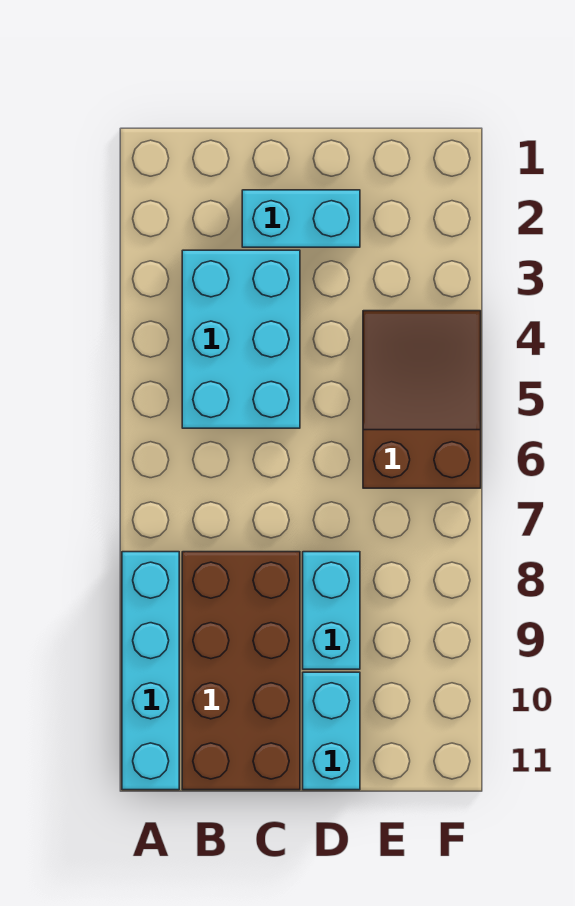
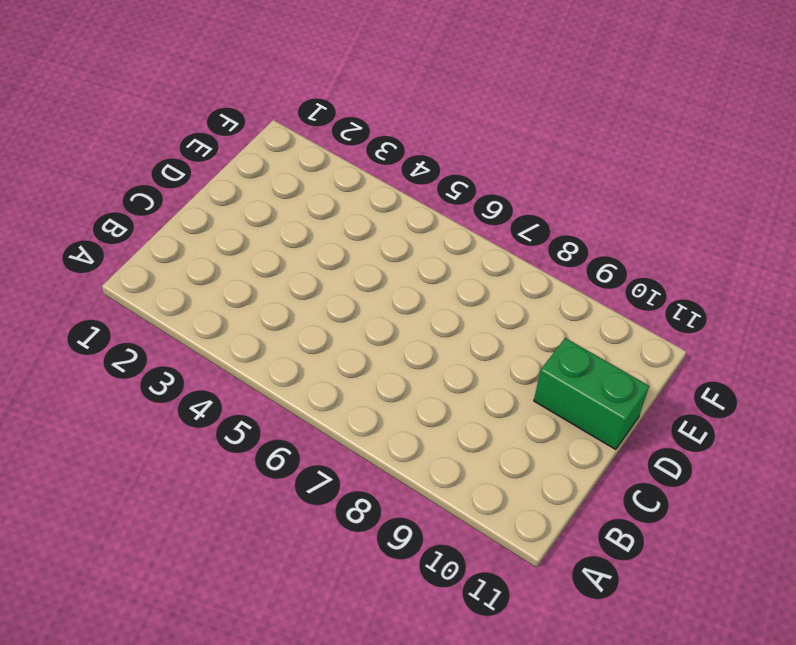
green 1x2 brick [534,338,649,450] -> cyan 1x2 brick [303,672,360,790]
none -> cyan 1x4 brick [122,552,179,790]
none -> cyan 2x3 brick [182,250,300,428]

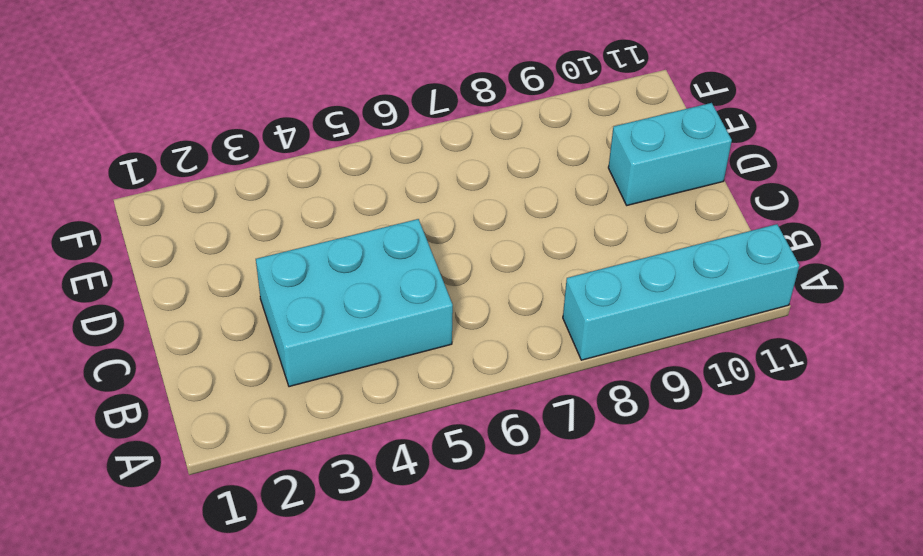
none -> brown 2x4 brick [182,552,300,790]
none -> cyan 1x2 brick [242,190,360,247]

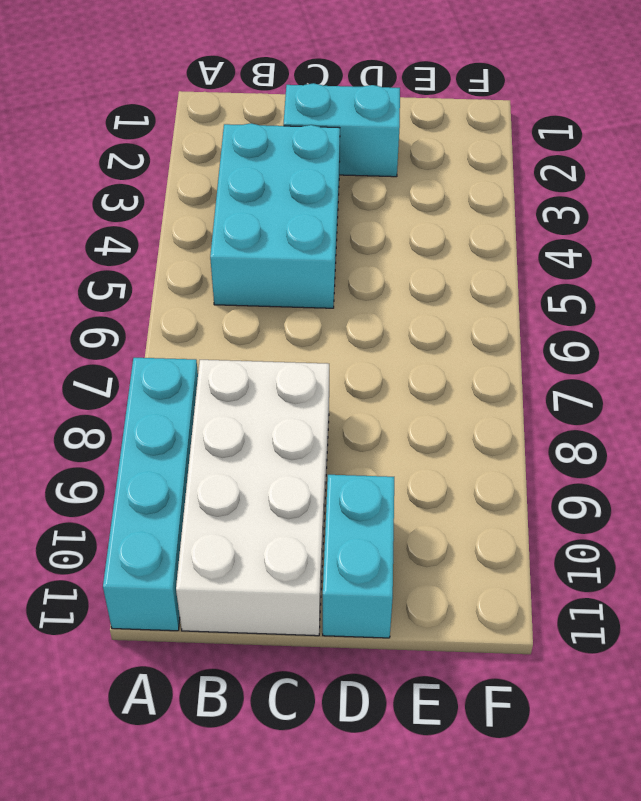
white 2x4 brick [176,360,329,636] -> brown 2x4 brick [182,552,300,790]
none -> cyan 1x2 brick [303,552,360,669]
none -> brown 2x3 slope [363,311,481,488]

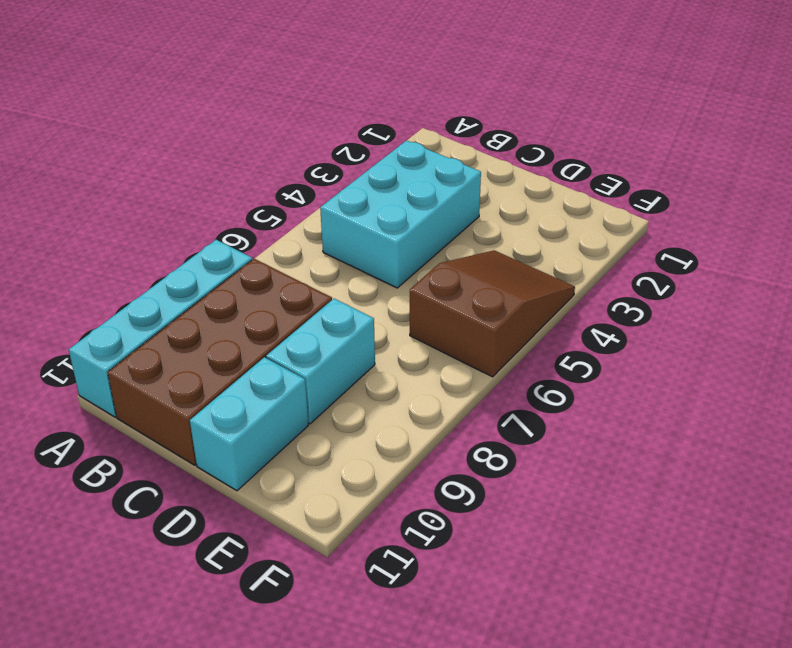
none -> cyan 1x2 brick [242,190,360,247]

